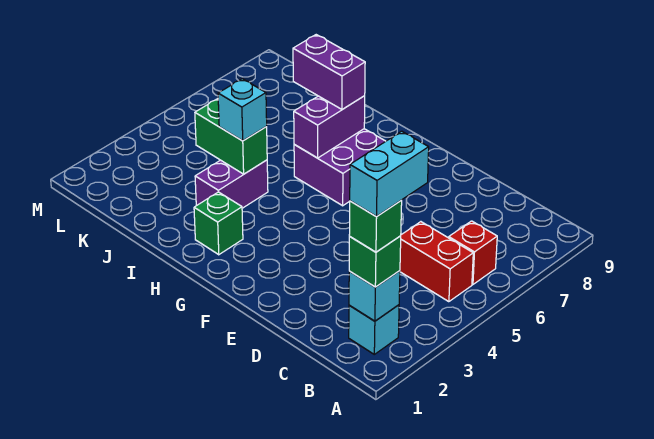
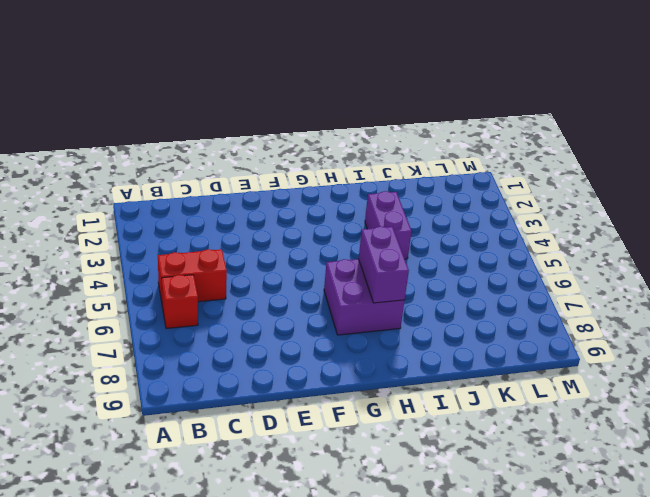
none -> cyan 1x1 brick [349,305,399,354]
none -> green 1x1 brick [194,192,243,255]
none -> cyan 1x1 brick [349,271,400,321]

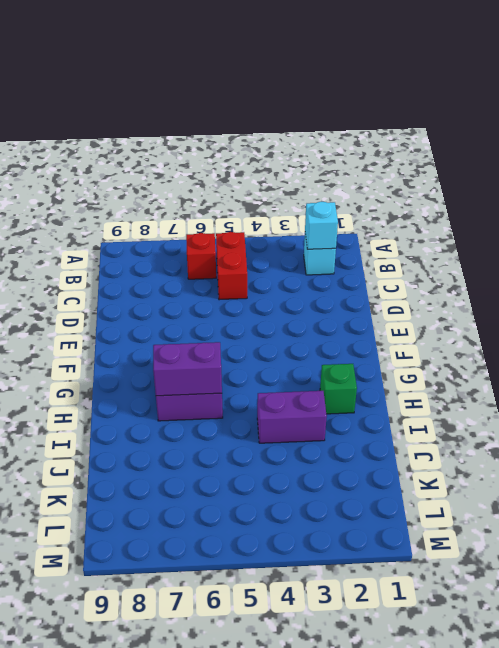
none -> green 1x2 brick [195,99,267,174]
none -> green 1x1 brick [349,236,401,287]
none -> purple 1x2 brick [293,35,365,109]

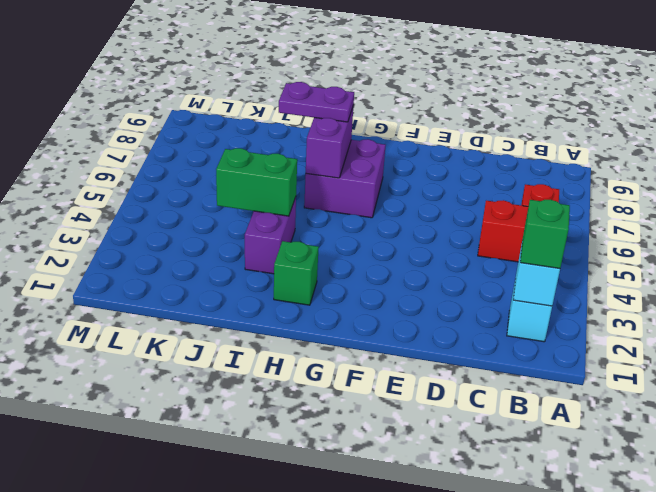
purple 1x2 plate [279,82,354,122] -> purple 1x2 brick [293,35,365,109]
none -> cyan 1x1 brick [218,79,267,141]
none -> green 1x1 brick [349,201,402,252]
none -> cyan 1x2 brick [350,131,429,217]

